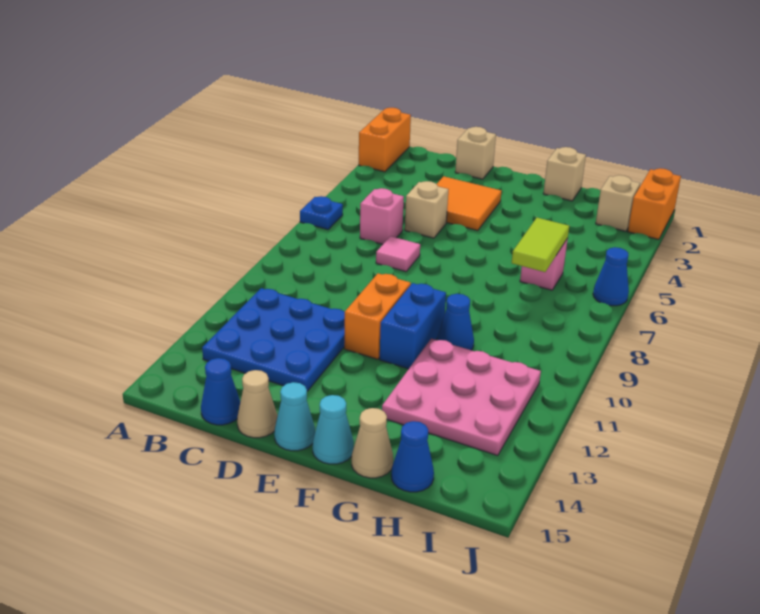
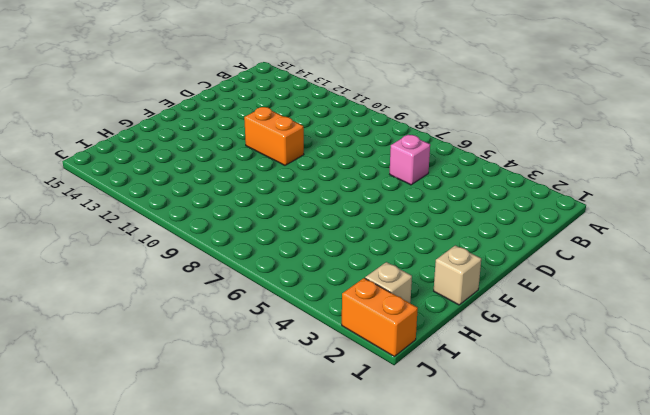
none -> orange 1x2 brick [359,108,411,172]
none -> blue 1x1 plate [300,196,343,230]
none -> blue 3x3 plate [202,288,345,391]

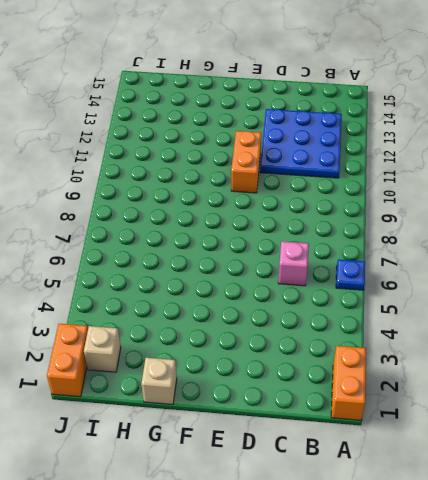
none -> blue 1x1 cone [201,358,240,425]
none -> tan 1x1 brick [455,127,496,179]
none -> orange 2x2 tile [437,176,502,231]

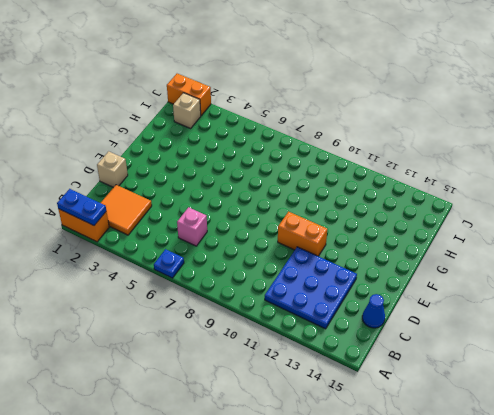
blue 1x2 plate [57,189,106,225] -> none
orange 2x2 tile [101,185,152,235] -> orange 2x2 tile moved to [437,176,502,231]
none -> tan 1x1 brick [405,181,449,238]
none -> pink 1x1 tile [376,236,420,272]
none -> tan 1x1 cone [237,370,278,438]

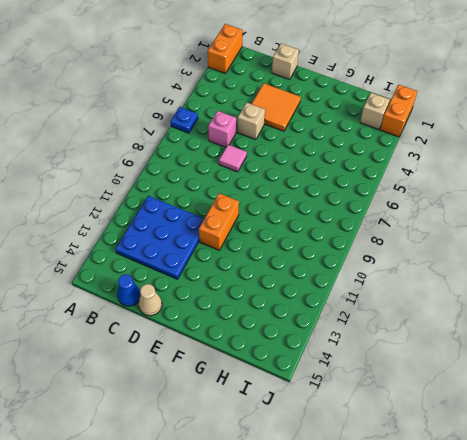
none -> cyan 1x1 cone [274,382,315,451]
none -> blue 1x2 brick [380,283,446,369]
none -> cyan 1x1 cone [313,395,354,464]

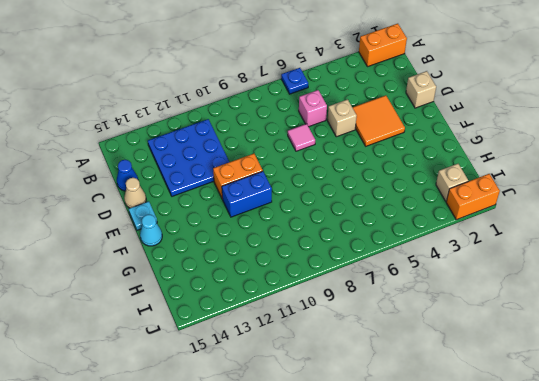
cyan 1x1 plate [129,201,157,230] -> cyan 1x1 cone [274,382,315,451]
none -> tan 1x1 brick [543,147,586,201]
none -> blue 1x1 cone [437,294,474,350]
none -> pink 3x3 plate [382,339,541,456]

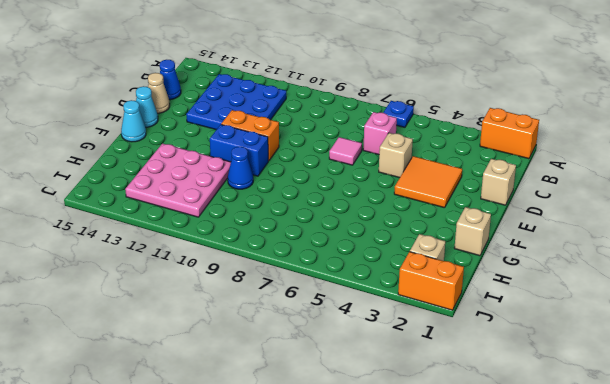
none -> tan 1x1 cone [352,408,393,478]
none -> pink 1x1 brick [520,238,568,290]
none -> blue 1x1 cone [391,421,434,492]

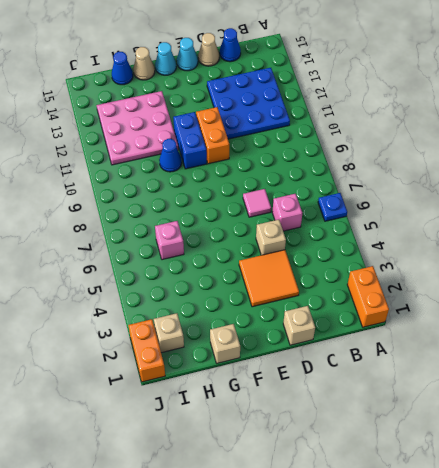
none -> blue 1x1 cone [593,247,629,306]
none -> lime 1x2 tile [512,218,569,272]

